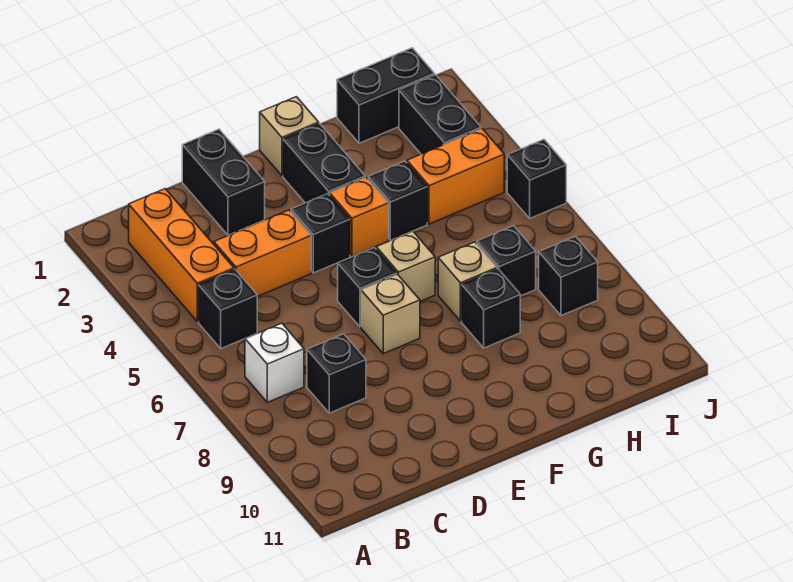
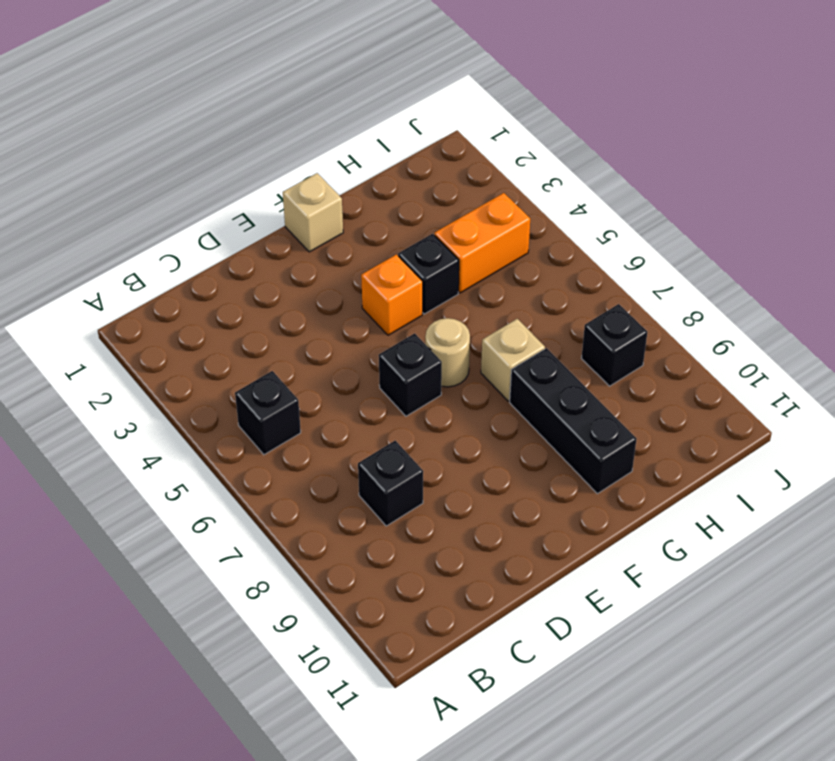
tan 1x1 round brick [425,318,470,387] -> tan 1x1 brick [376,231,435,301]
black 1x3 brick [510,348,637,494] -> black 1x1 brick [462,269,520,348]
none -> orange 1x3 brick [129,189,234,322]
none -> white 1x1 brick [245,323,304,402]
none -> orange 1x2 brick [213,210,311,297]

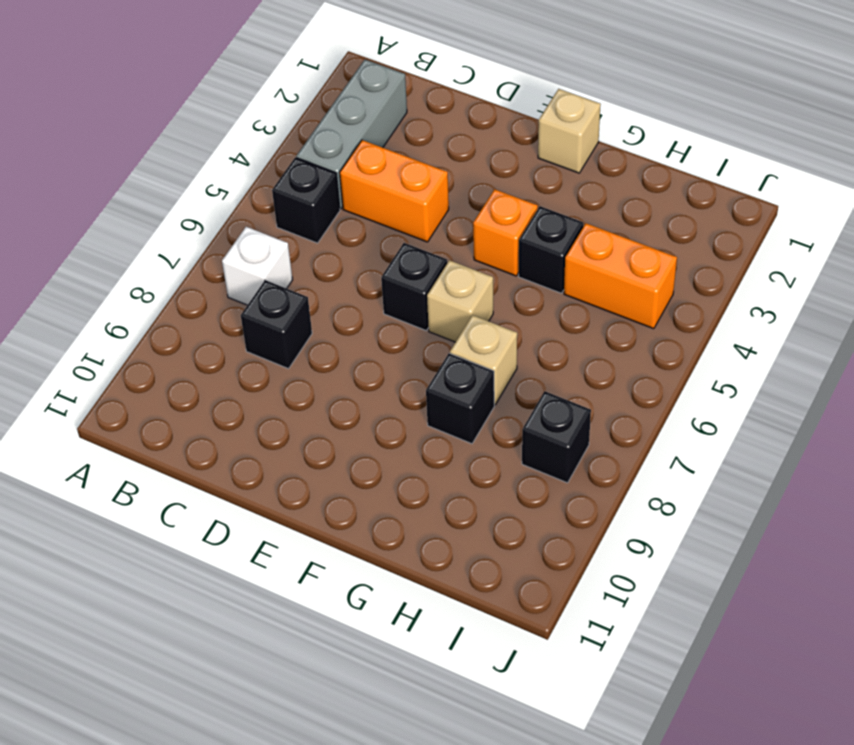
grey 1x3 brick [296,60,407,209] -> orange 1x3 brick [129,189,234,322]
none -> black 1x2 brick [182,129,265,235]
none -> black 1x1 brick [291,194,350,273]
none -> tan 1x1 brick [361,274,420,354]

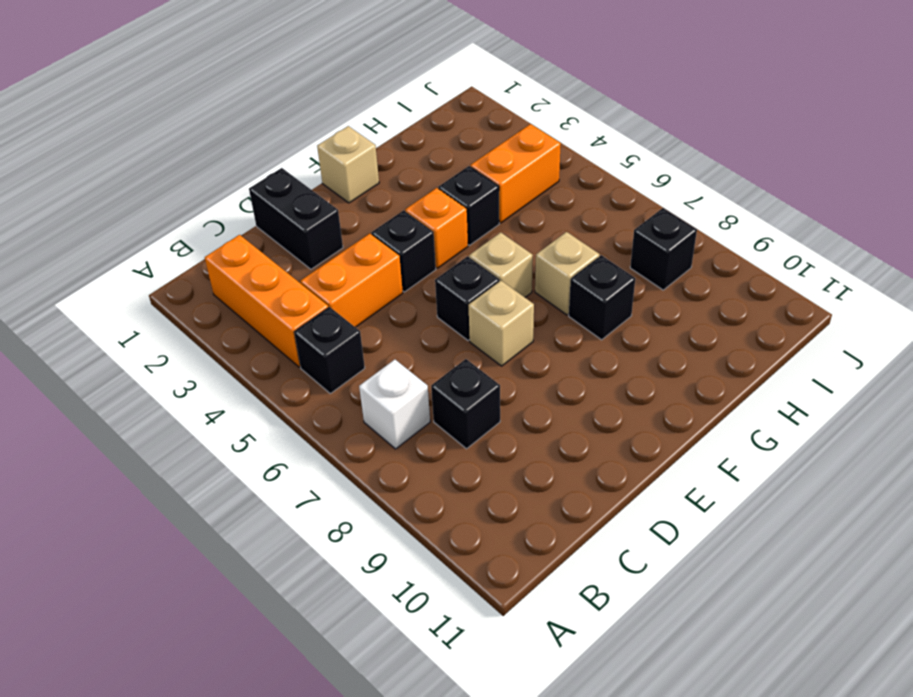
none -> black 1x2 brick [283,124,365,203]
none -> black 1x2 brick [337,48,435,143]
none -> black 1x1 brick [477,226,536,296]

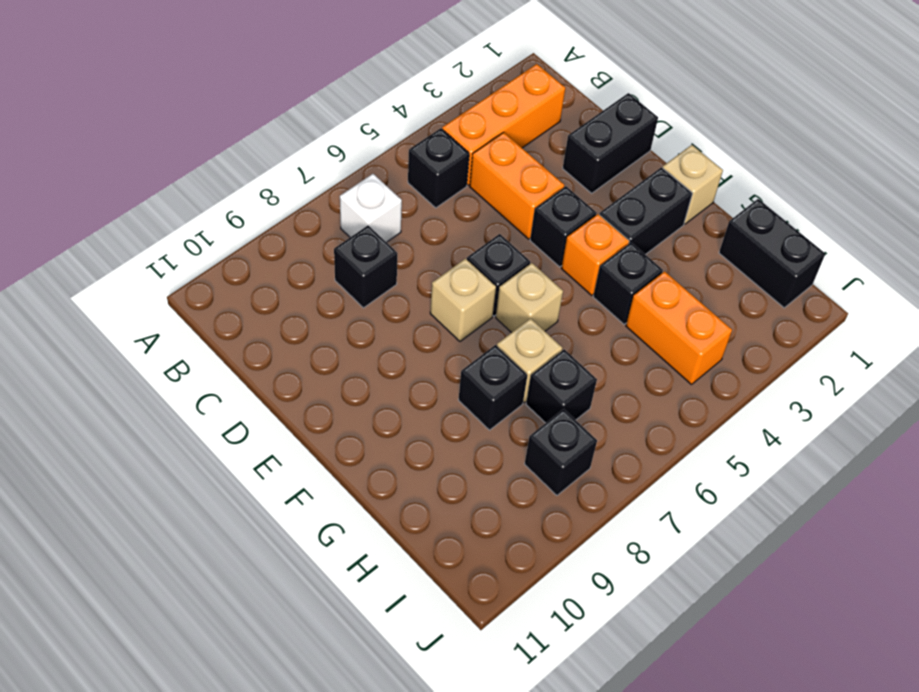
none -> black 1x2 brick [399,75,481,154]
none -> black 1x1 brick [507,139,566,218]

